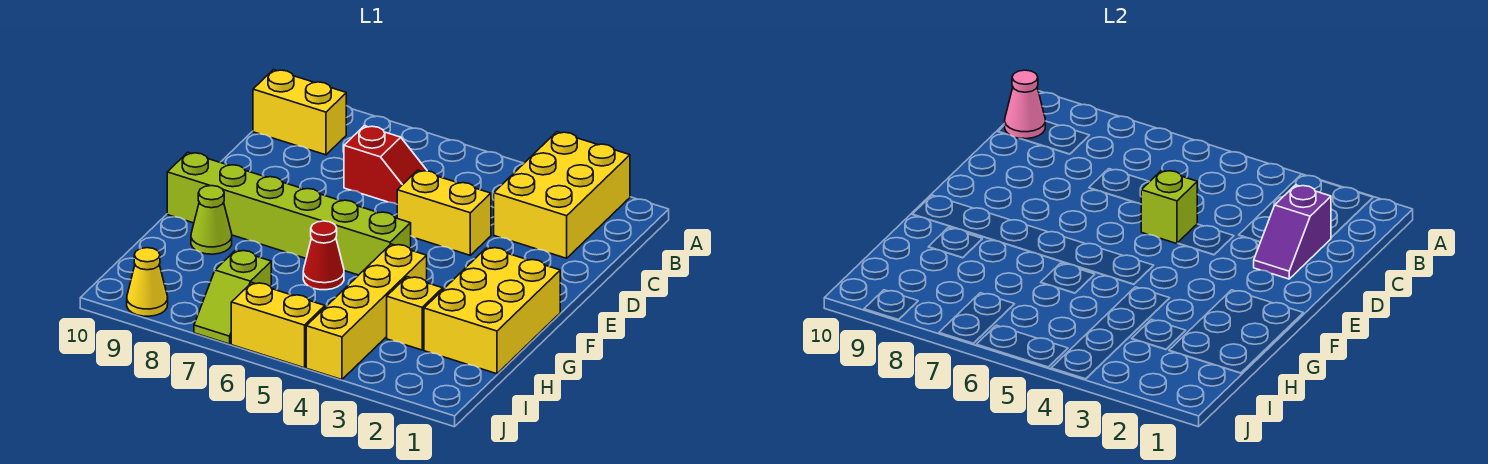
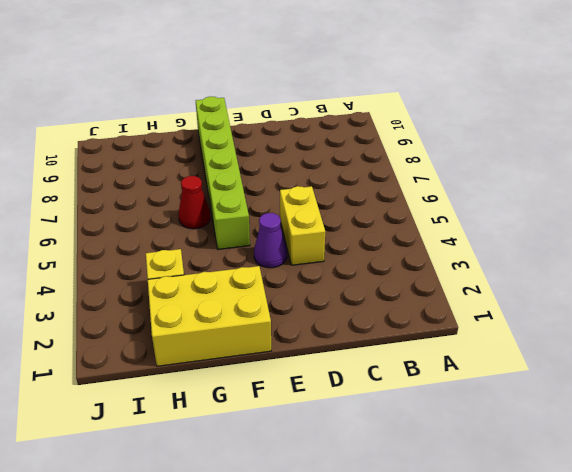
purple 1x1 cone [254,213,287,268] -> none
none -> yellow 2x3 brick [494,132,630,258]
none -> yellow 1x2 brick [253,70,346,155]
none -> red 1x2 slope [344,126,427,204]

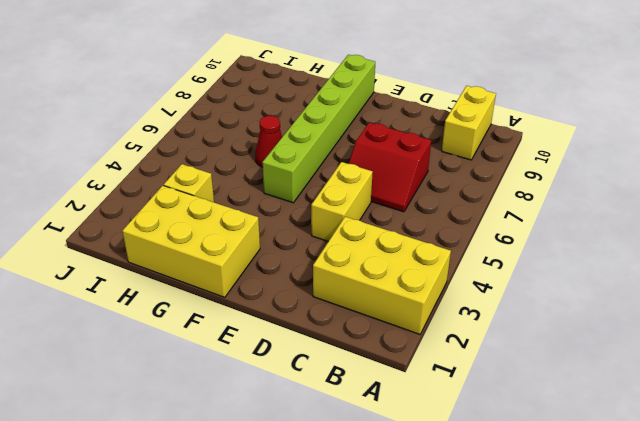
red 2x2 slope [349,122,431,212] -> red 1x2 slope [344,126,427,204]
none -> yellow 1x4 brick [306,244,427,380]
none -> lime 1x1 cone [191,186,232,254]
none -> lime 1x2 slope [194,250,271,344]

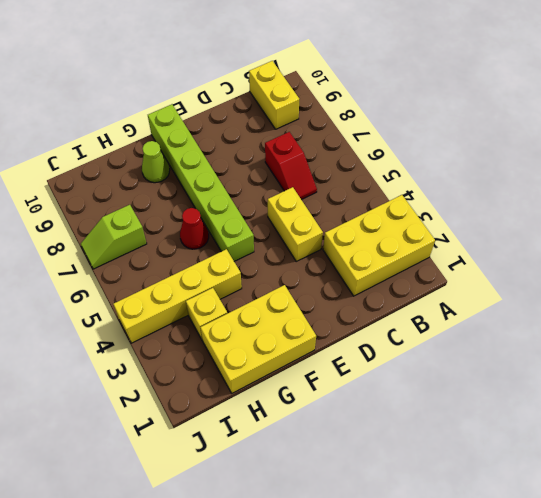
none -> yellow 1x2 brick [231,283,325,368]
none -> yellow 1x1 cone [127,248,168,316]
none -> pink 1x1 cone [1005,70,1045,139]

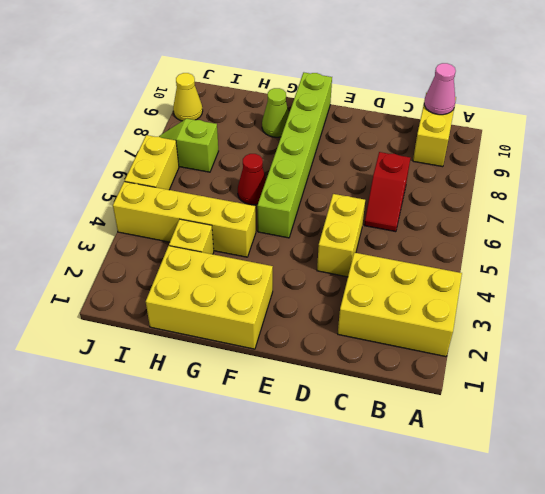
none -> purple 1x2 slope [1254,185,1331,279]
none -> lime 1x1 brick [1141,170,1197,244]

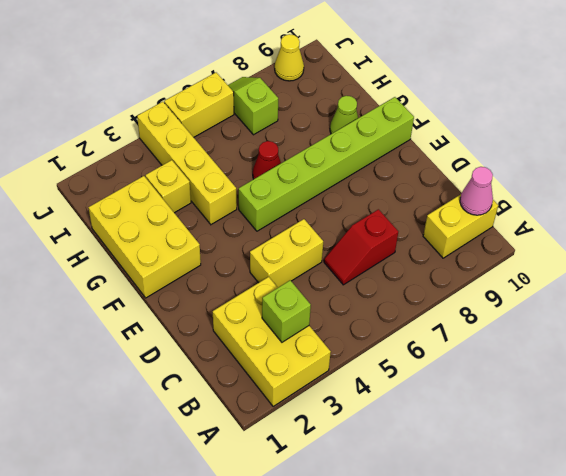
lime 1x1 brick [262,280,311,342] -> lime 1x1 brick moved to [1141,170,1197,244]
none -> purple 1x2 slope [1254,185,1331,279]

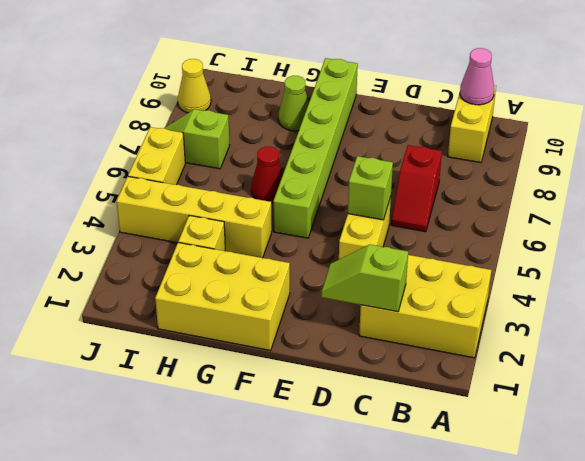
lime 1x2 slope [321,244,408,312] -> purple 1x2 slope [1254,185,1331,279]

